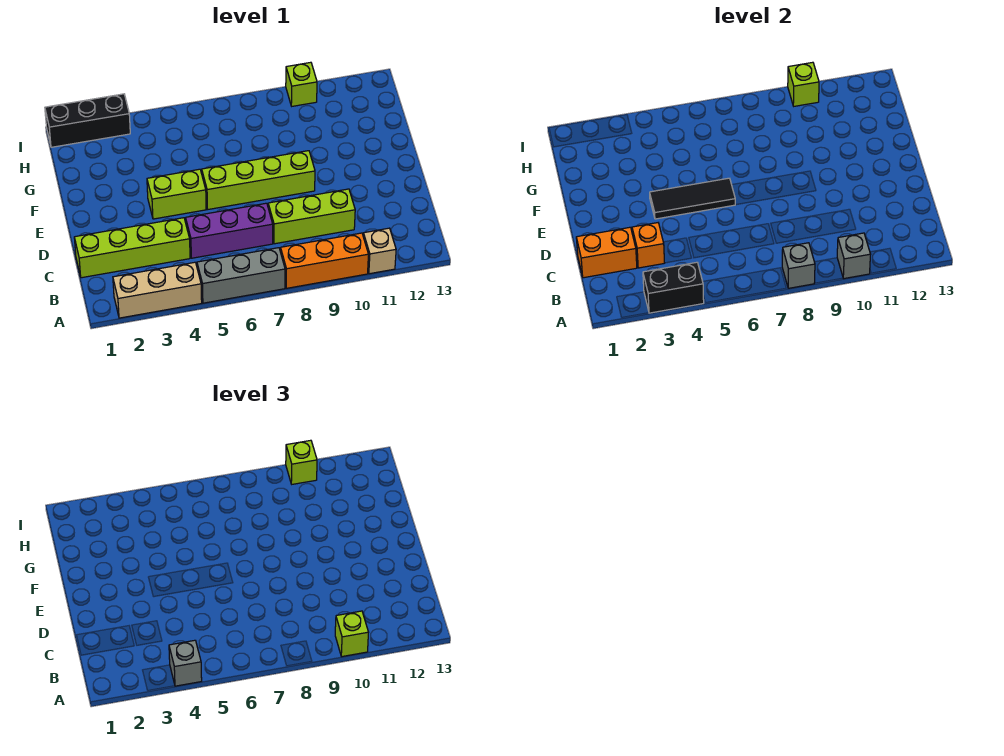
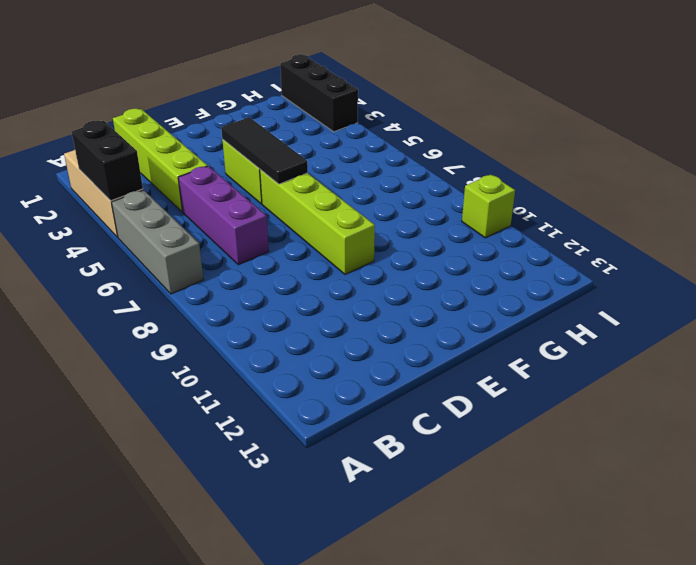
none -> orange 1x3 brick [280,233,368,288]
none -> tan 1x1 brick [363,228,396,274]
none -> lime 1x3 brick [268,189,355,244]

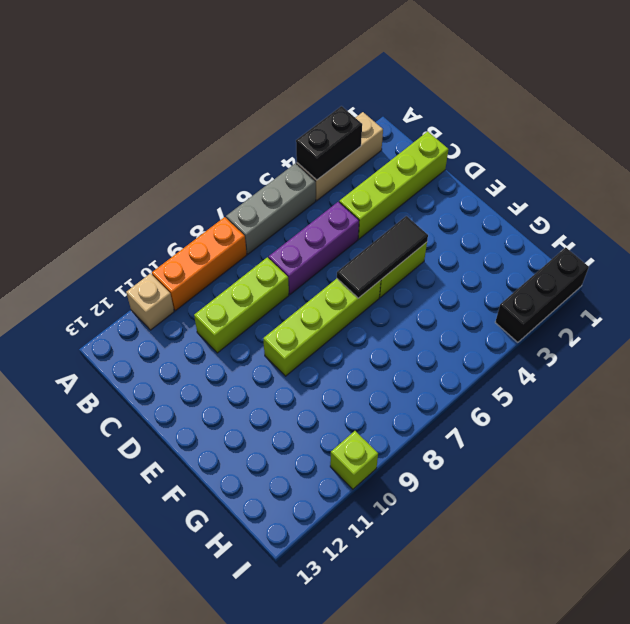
none -> grey 1x1 brick [782,243,815,288]
none -> grey 1x1 brick [837,233,870,279]
none -> orange 1x2 brick [576,227,637,278]

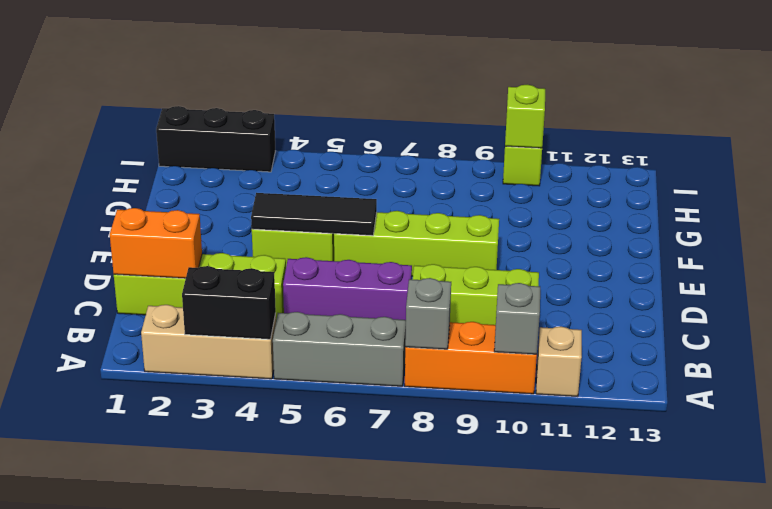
none -> orange 1x1 brick [632,223,664,268]
none -> grey 1x1 brick [169,640,202,686]
none -> lime 1x1 brick [335,611,368,657]

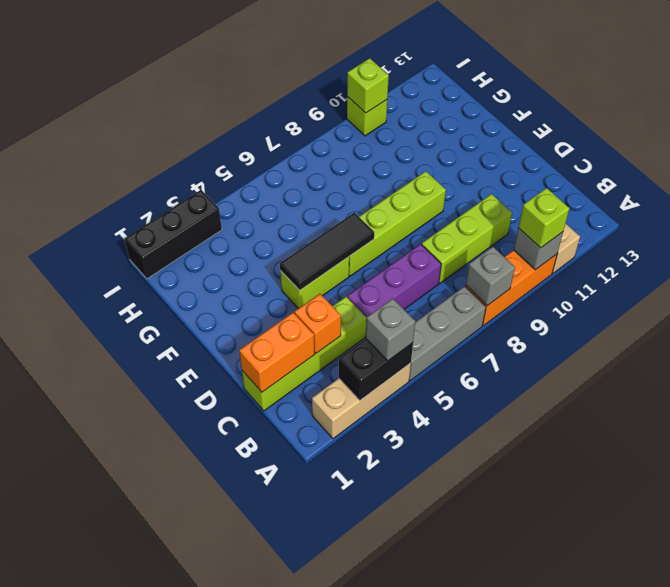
none -> lime 1x1 brick [286,440,317,484]

